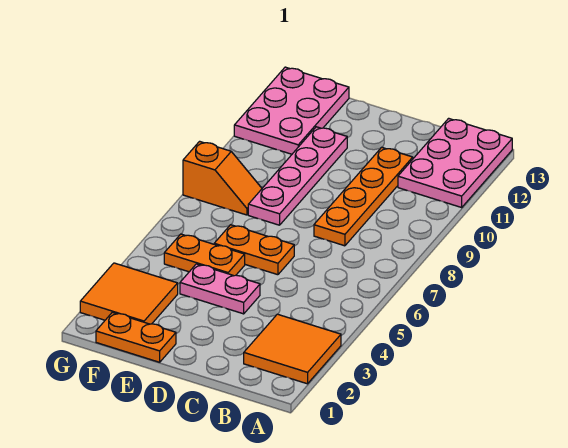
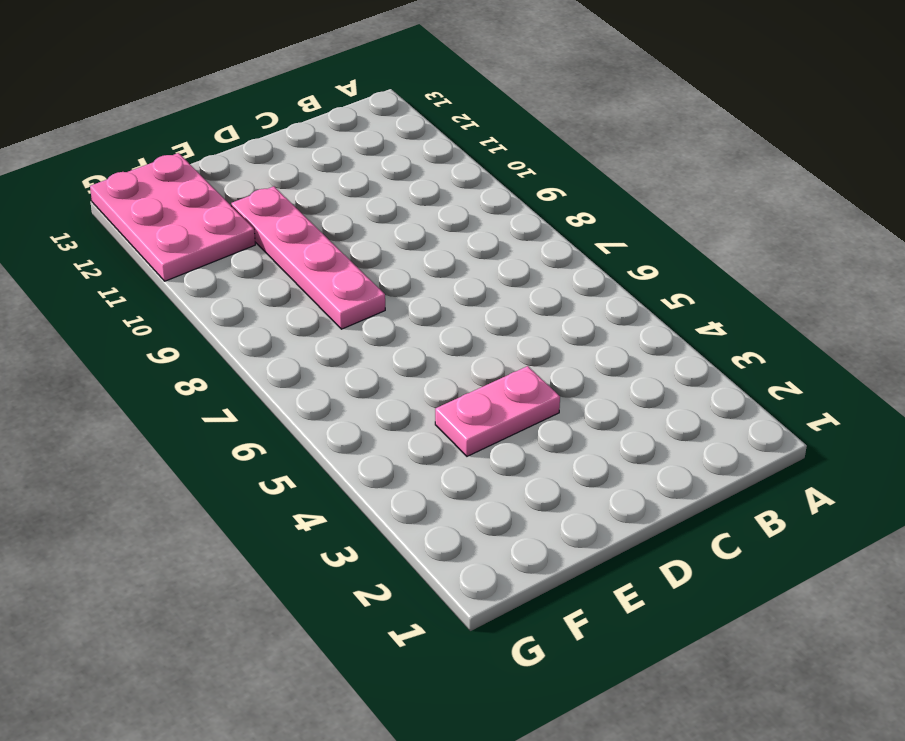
none -> orange 2x2 tile [244,314,341,384]
none -> pink 2x3 plate [398,118,512,207]

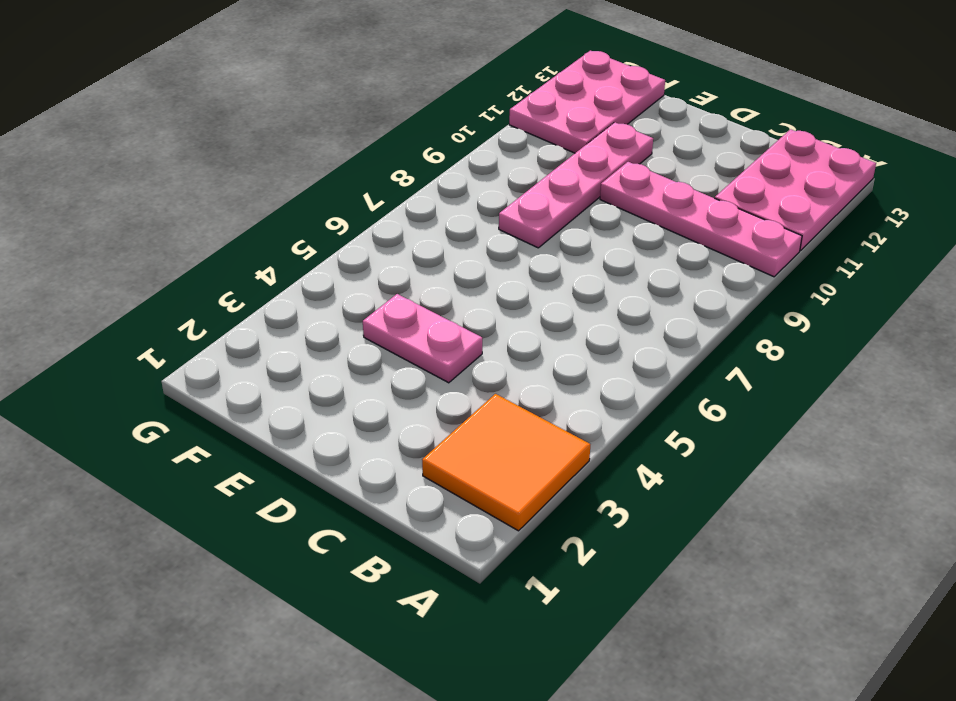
pink 1x4 plate [600,162,802,277] -> orange 1x4 plate [314,147,413,246]
none -> orange 1x2 plate [214,225,294,275]
none -> orange 1x2 plate [96,312,176,362]

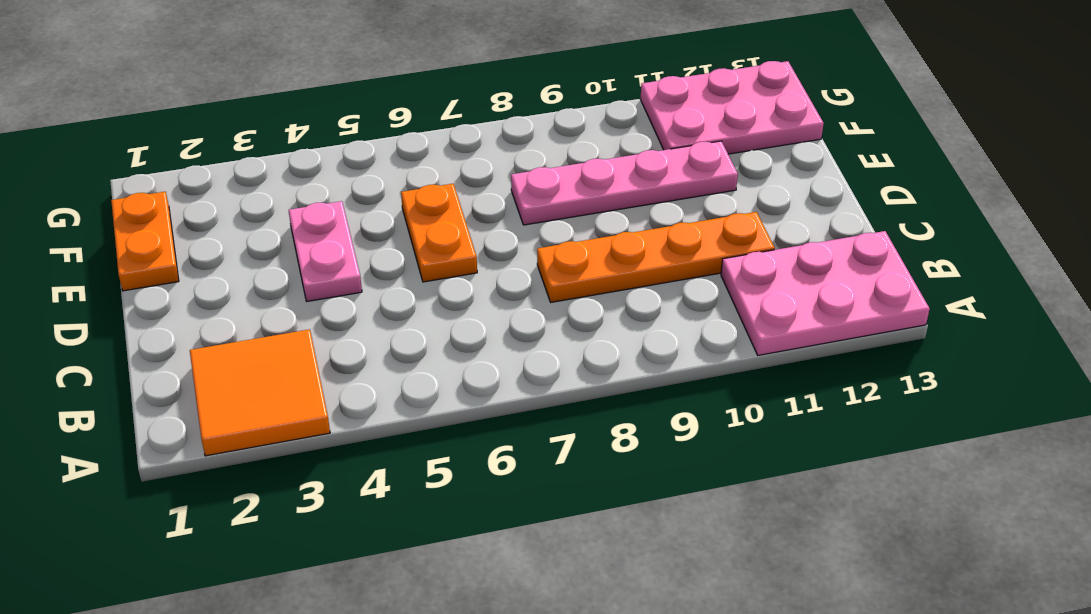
none -> orange 1x2 plate [164,234,245,276]
none -> orange 2x2 tile [80,263,178,324]

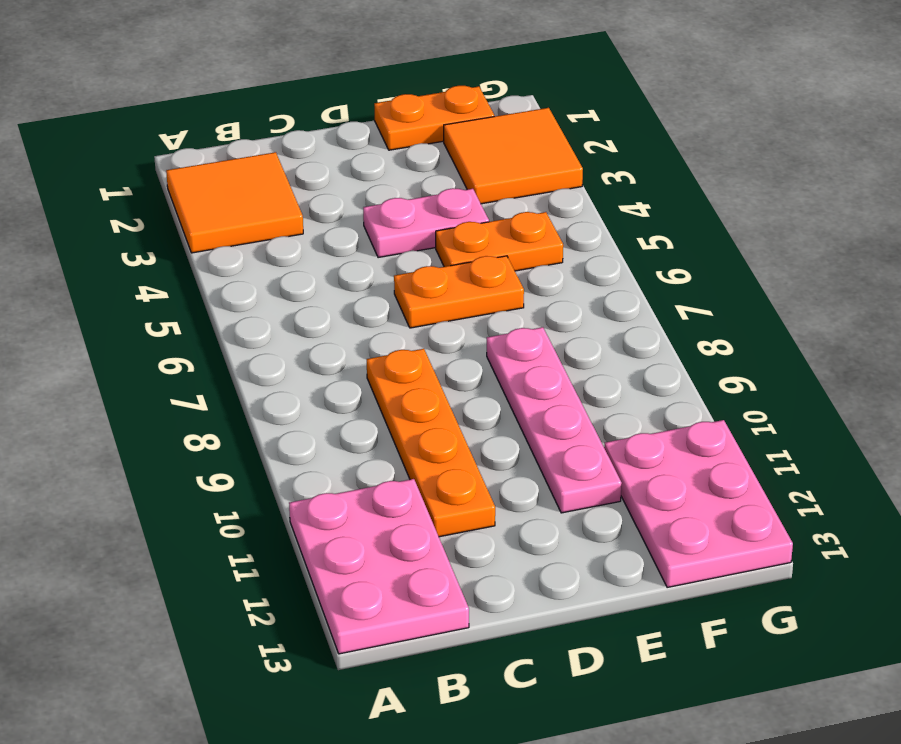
none -> orange 1x2 slope [183,141,262,215]

